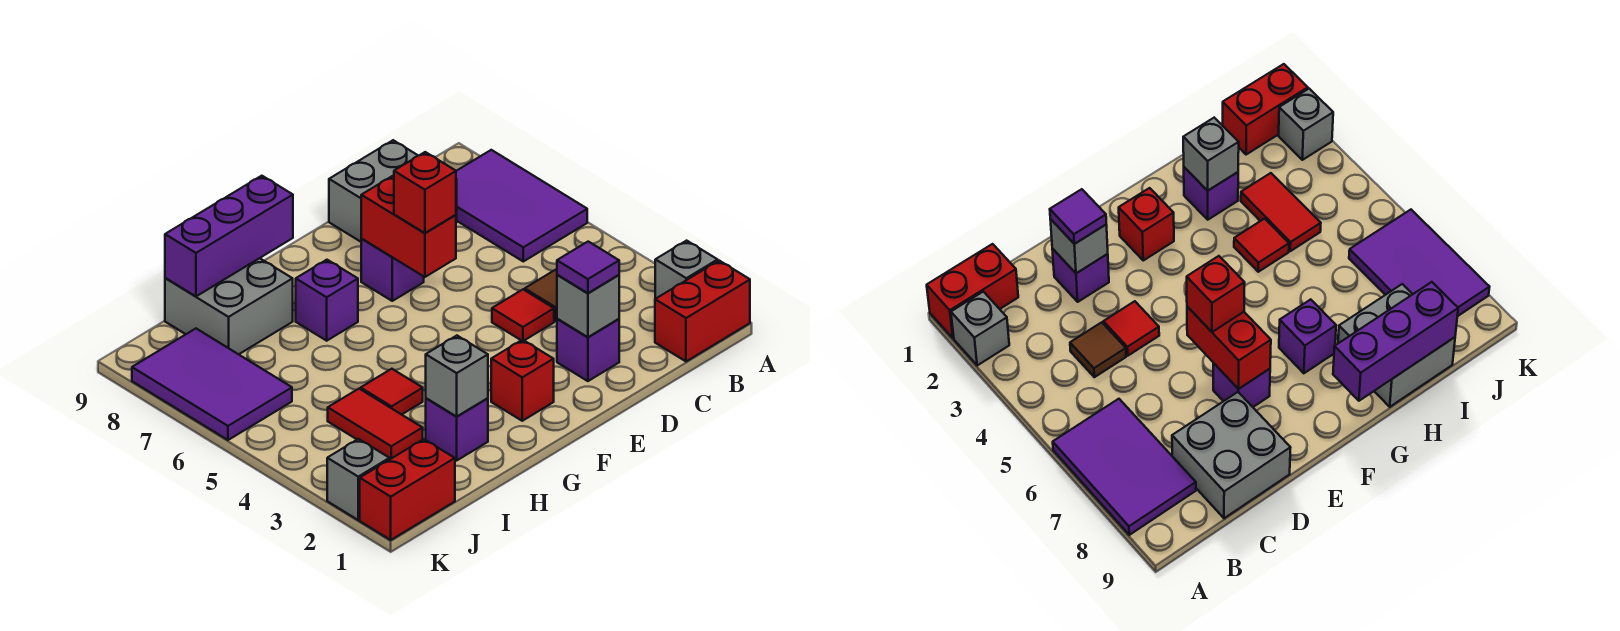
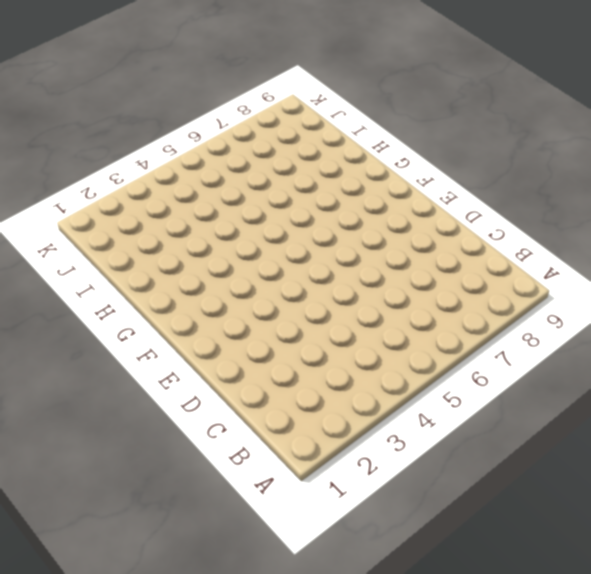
none -> red 1x2 brick [655,261,750,361]
none -> grey 1x1 brick [655,241,718,299]
none -> purple 2x3 tile [456,150,587,261]

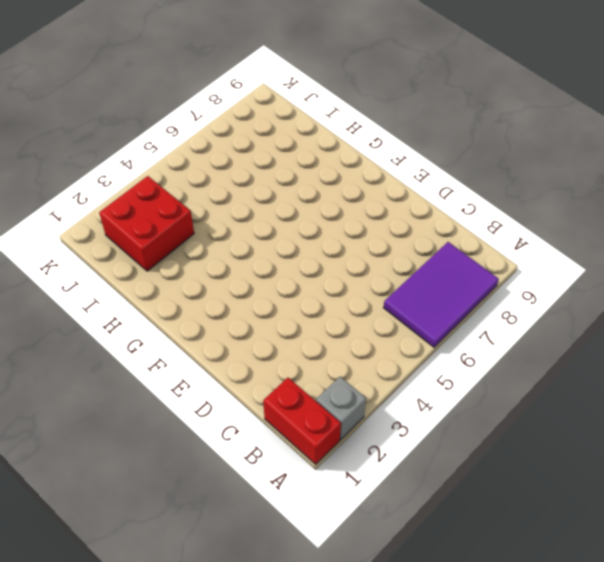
red 2x2 brick [99,176,194,271] -> red 1x2 tile [328,389,423,460]
none -> brown 1x1 tile [525,270,557,321]
none -> grey 2x2 brick [329,140,457,242]
none -> purple 1x1 brick [557,319,619,381]

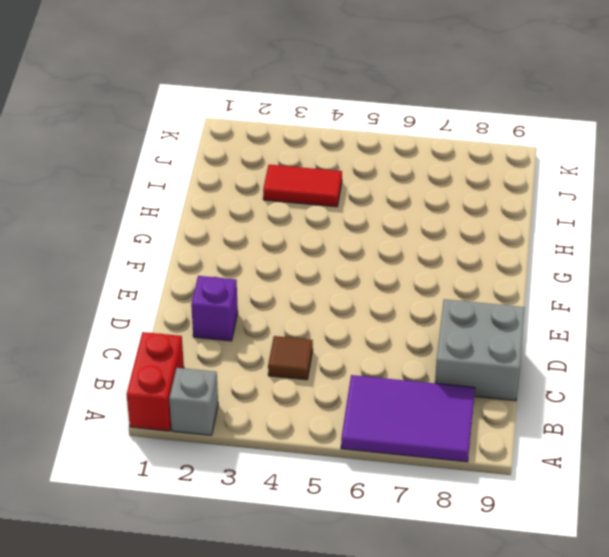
none -> red 1x1 tile [492,290,554,341]
none -> purple 1x1 brick [361,239,424,301]
none -> red 1x1 brick [491,340,554,421]

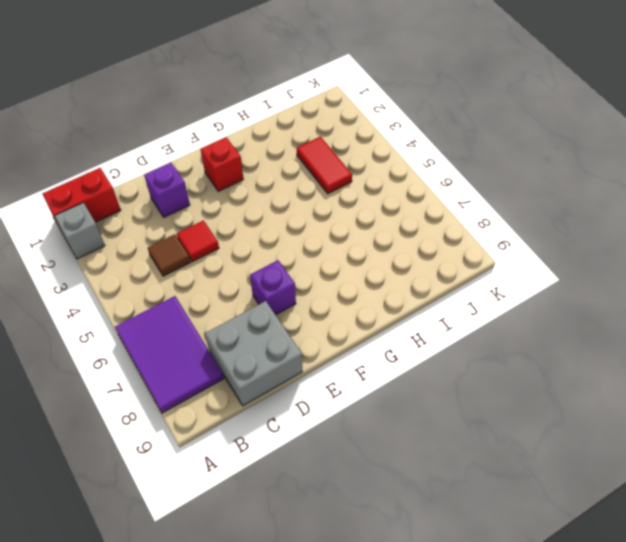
none -> purple 1x1 brick [296,260,358,341]
none -> purple 1x1 brick [426,398,488,460]
none -> red 1x1 tile [361,369,423,415]

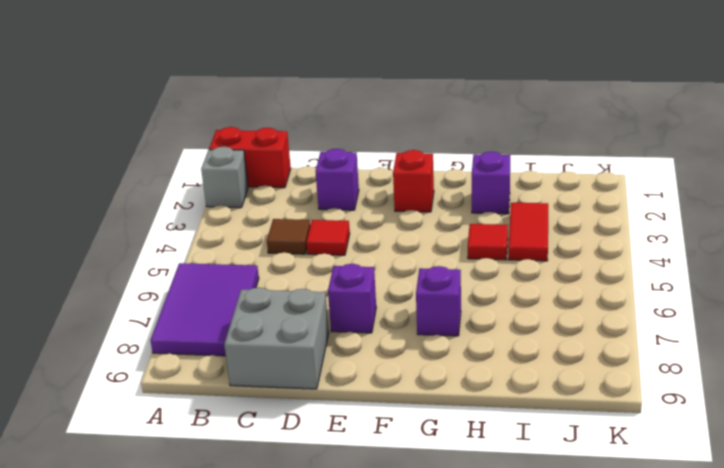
none -> grey 2x2 brick [165,258,293,354]
none -> red 1x2 brick [360,439,455,540]
none -> purple 2x3 tile [132,329,292,440]

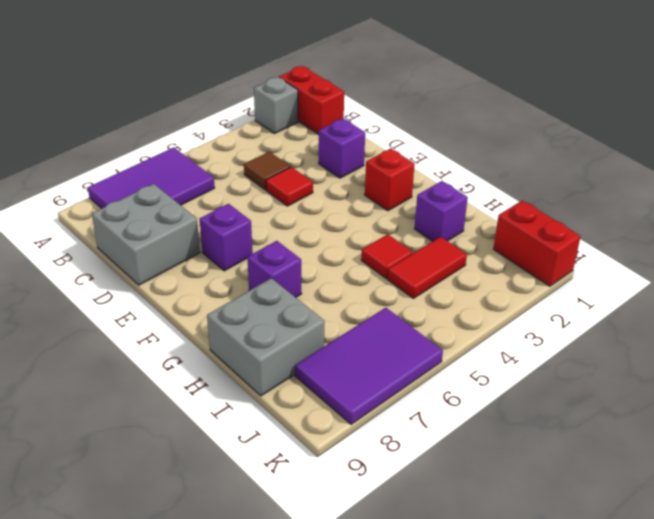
none -> grey 1x1 brick [327,439,389,520]
none -> grey 1x1 brick [557,275,619,337]
none -> red 1x2 brick [361,176,456,277]

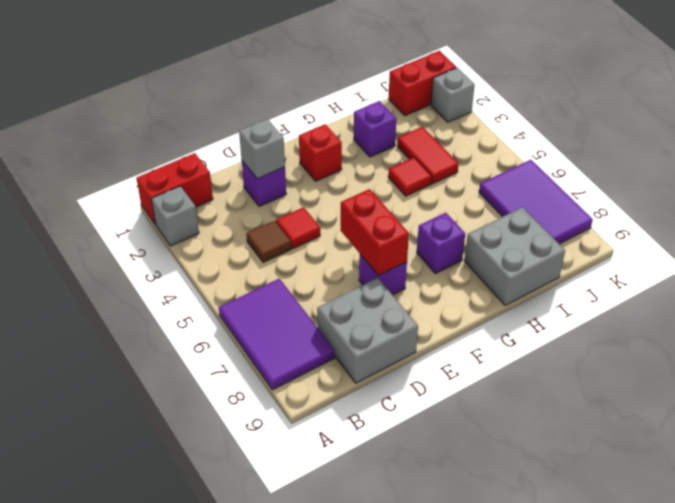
none -> purple 1x3 brick [165,176,293,296]
none -> grey 1x1 brick [426,336,488,416]
none -> purple 1x1 tile [557,242,619,293]

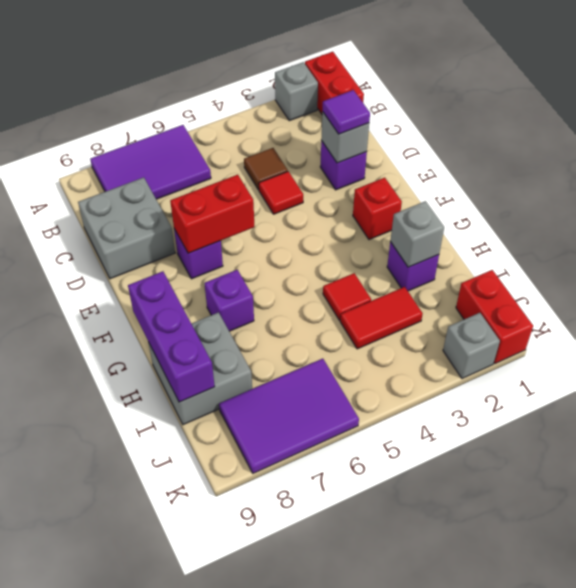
none -> red 1x1 brick [394,152,456,233]

